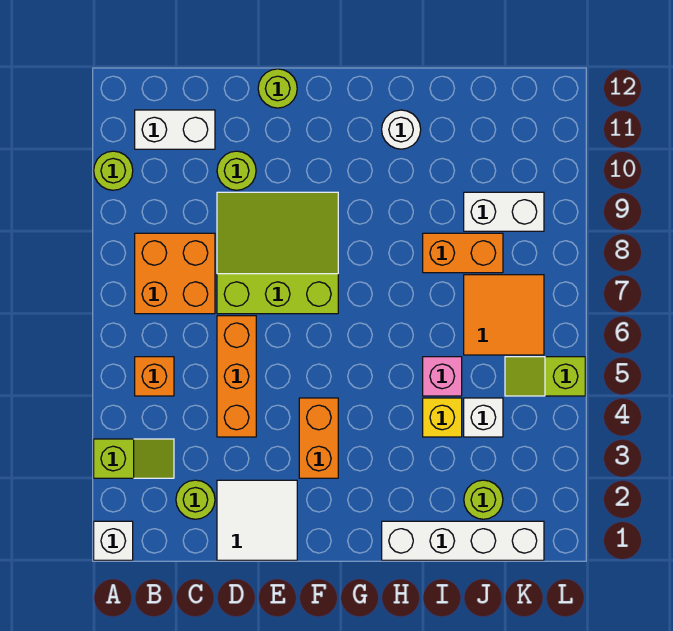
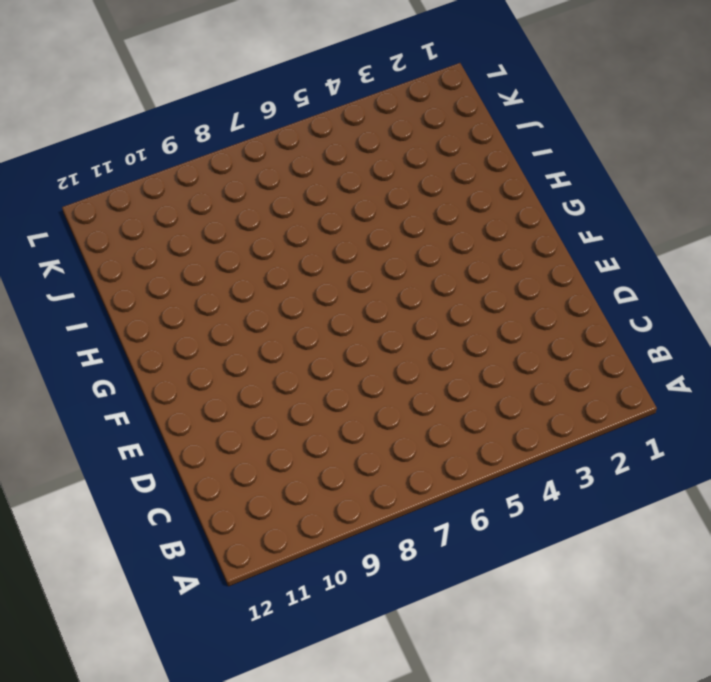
none -> white 1x1 brick [94,521,133,560]
none -> lime 1x2 slope [94,439,174,478]
none -> lime 1x1 round brick [94,151,133,190]

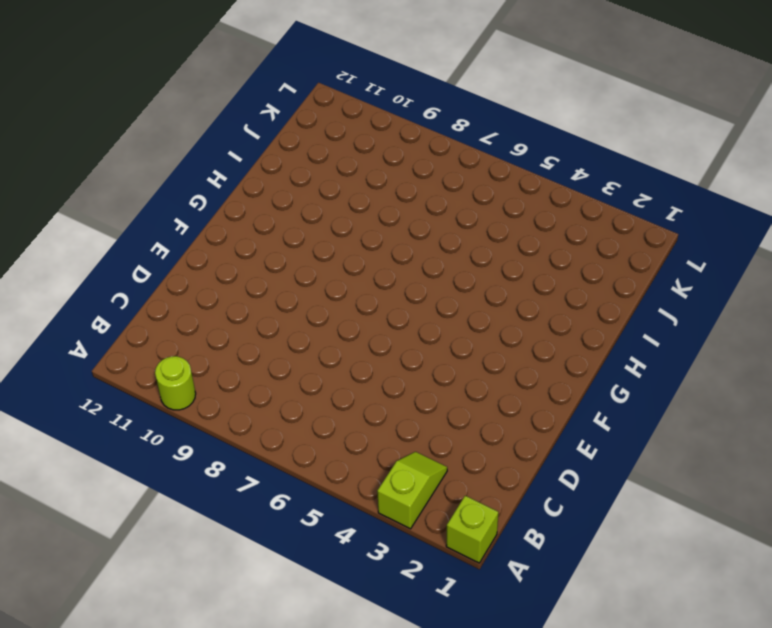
lime 1x1 brick [446,496,498,563] -> white 1x1 brick [94,521,133,560]
none -> orange 1x1 brick [135,357,174,396]
none -> orange 2x2 brick [135,233,215,314]
none -> white 1x2 brick [135,110,215,149]

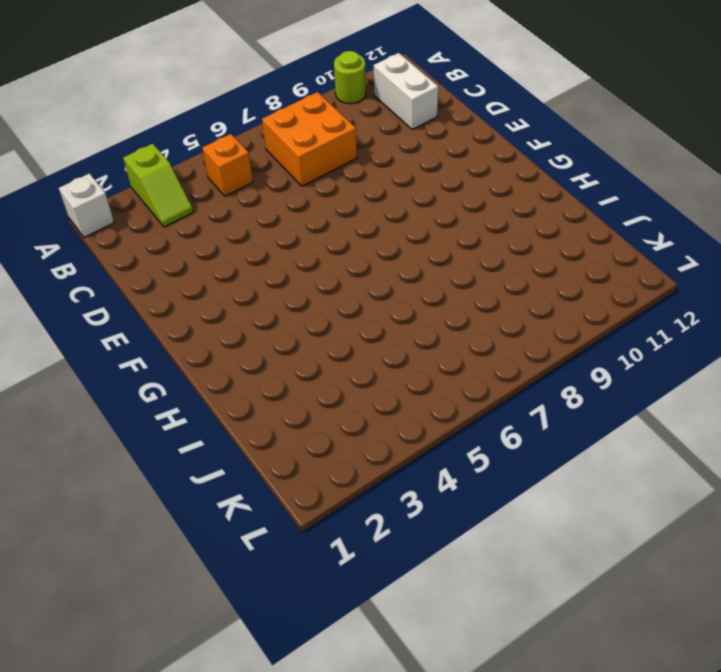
none -> lime 1x1 round brick [176,480,215,519]
none -> white 2x2 tile [217,480,297,560]
none -> orange 1x3 brick [217,316,256,437]

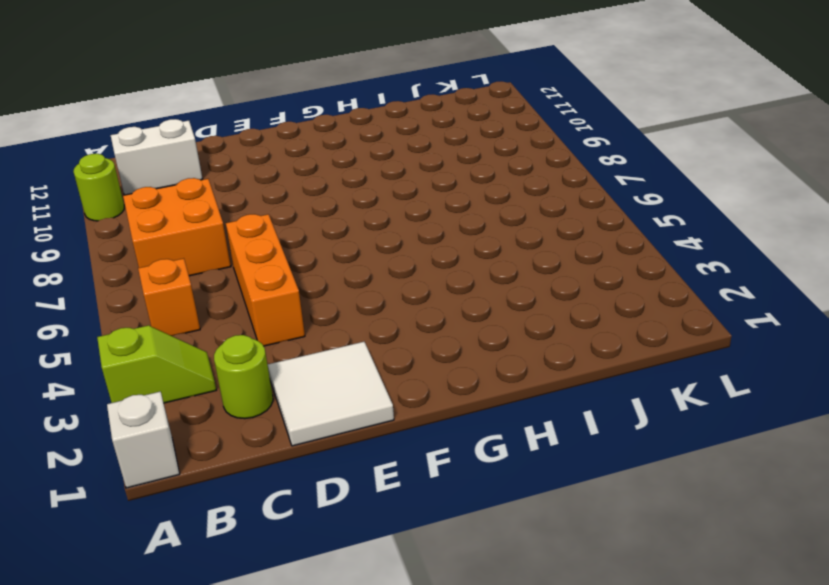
none -> lime 3x3 slope [217,192,338,314]
none -> lime 1x1 round brick [217,151,256,190]
none -> lime 1x1 round brick [258,69,297,108]

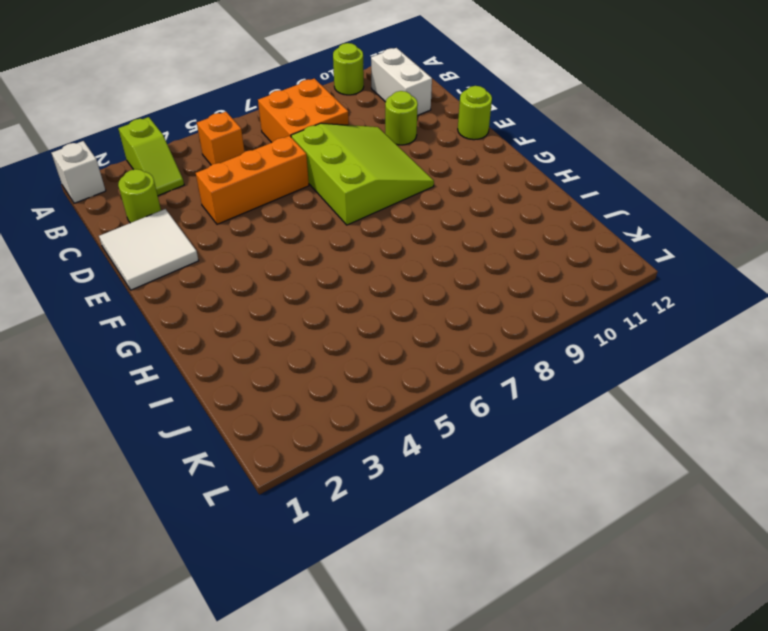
none -> orange 1x2 brick [299,398,338,478]
none -> white 1x4 brick [382,521,544,560]
none -> white 1x1 round brick [382,110,421,149]

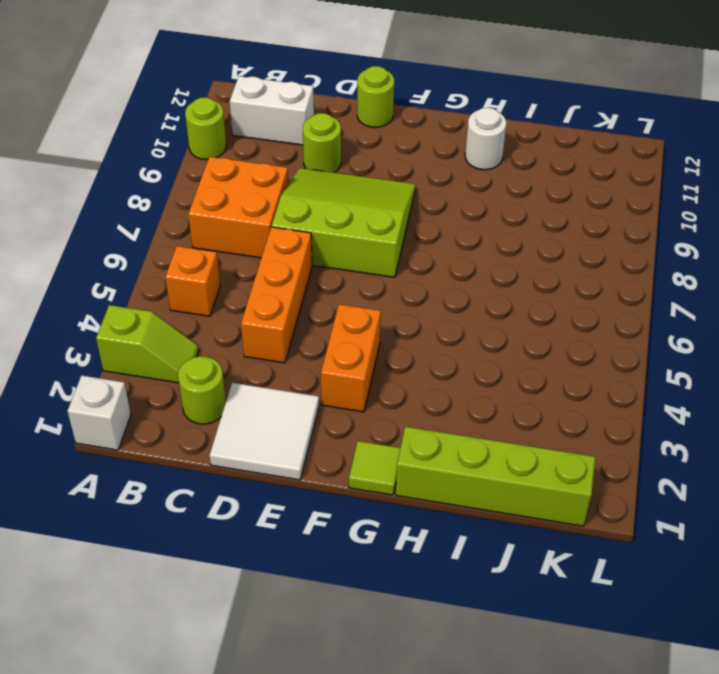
lime 1x1 tile [349,441,400,495] -> none
lime 1x4 brick [396,427,595,526] -> white 1x4 brick [382,521,544,560]
none -> yellow 1x1 brick [423,398,462,437]
none -> pink 1x1 brick [423,357,462,396]
none -> orange 1x2 brick [423,233,503,273]

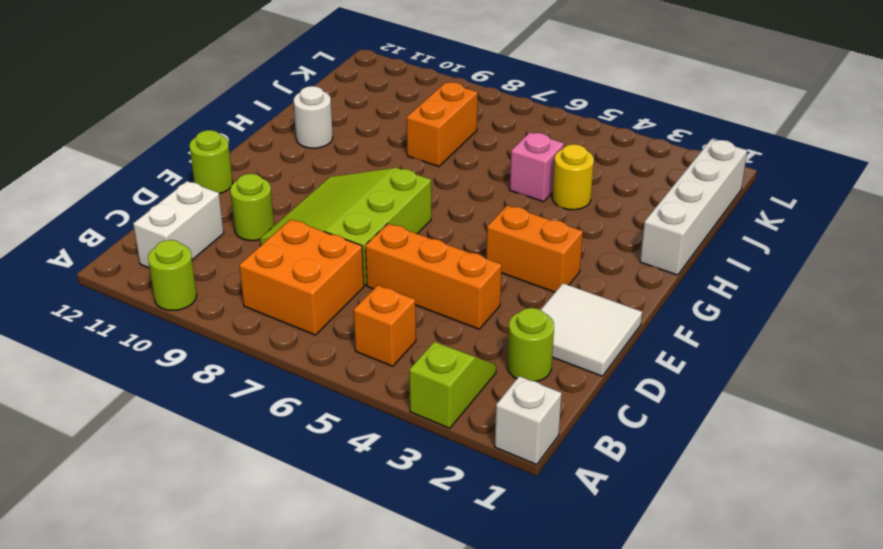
yellow 1x1 round brick [552,144,594,210] -> yellow 1x1 brick [423,398,462,437]
none -> lime 1x1 round brick [464,480,503,519]
none -> white 1x1 brick [464,398,503,437]
none -> orange 2x2 tile [464,275,544,355]

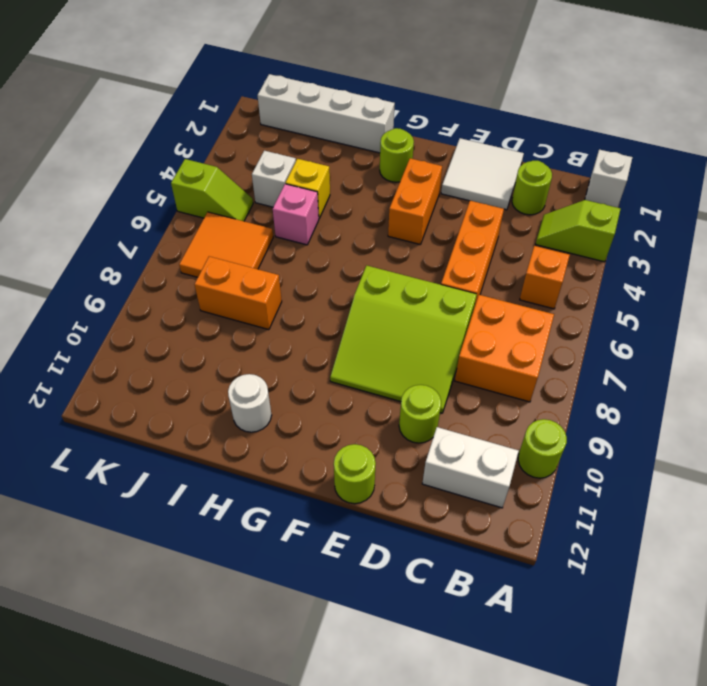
lime 1x1 round brick [380,128,414,182] -> lime 1x1 round brick moved to [464,480,503,519]
none -> white 1x2 brick [464,192,544,231]

